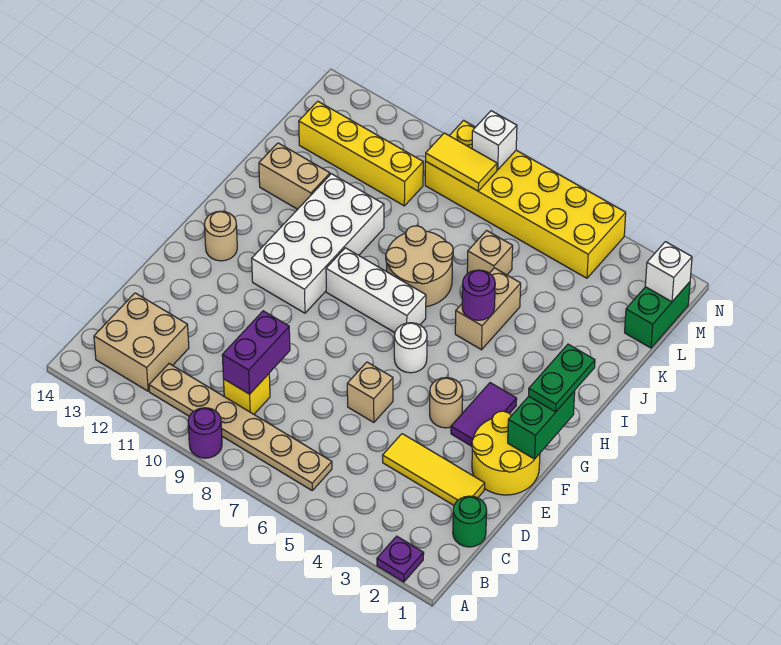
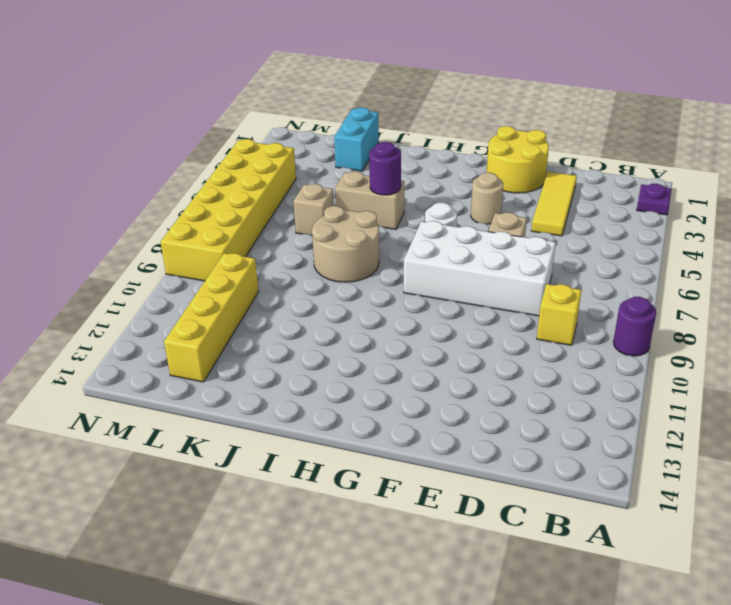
white 2x4 brick [404,221,556,316] -> white 2x4 brick moved to [252,174,384,313]
cyan 1x2 brick [334,108,379,171] -> none
none -> tan 1x6 plate [149,364,332,490]
none -> tan 2x2 brick [94,293,189,391]
none -> green 1x1 round brick [453,496,487,547]

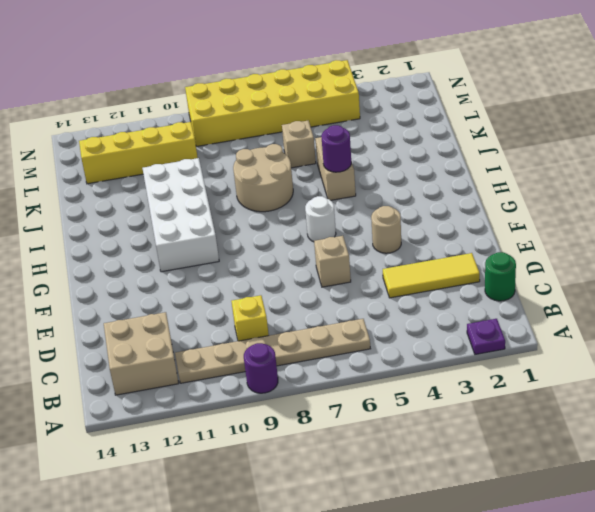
none -> yellow 2x2 round brick [472,411,540,495]
none -> purple 1x2 tile [451,383,517,446]
none -> tan 1x1 round brick [204,211,237,261]

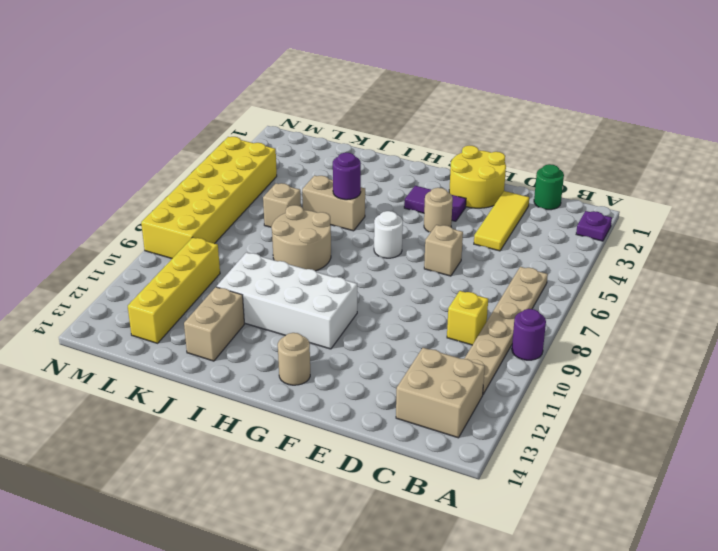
none -> white 1x3 brick [326,248,426,332]
none -> green 1x2 brick [625,282,690,348]
none -> purple 1x2 brick [222,311,290,394]

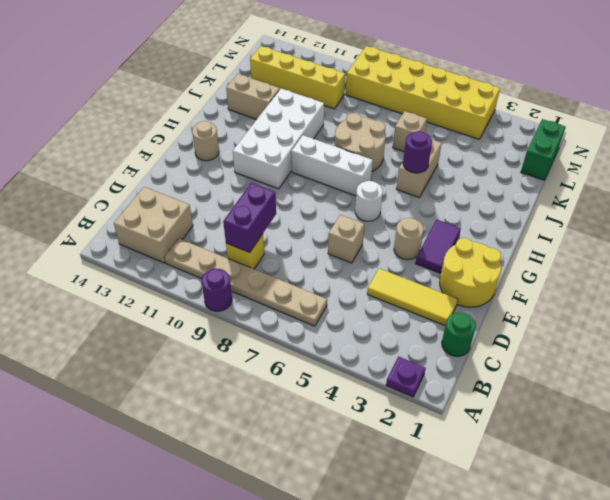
none -> green 1x2 brick [508,391,575,459]
none -> white 1x1 brick [645,242,692,302]
none -> yellow 1x2 tile [425,133,497,191]

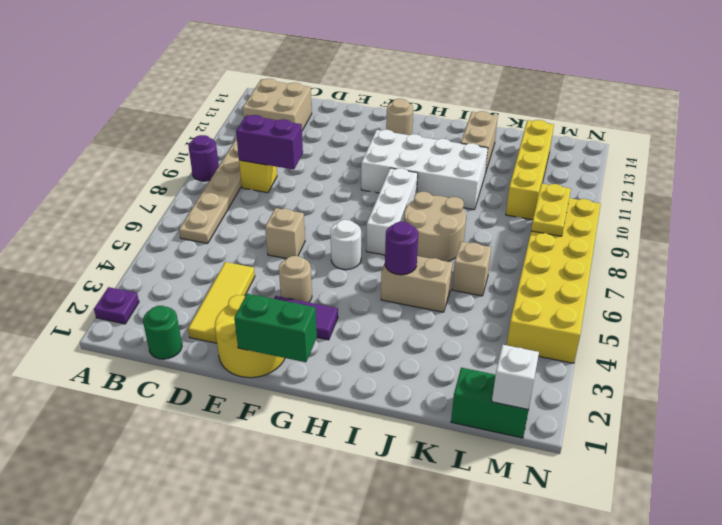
yellow 1x2 plate [531,184,571,236] -> yellow 1x2 tile [425,133,497,191]
none -> white 1x1 brick [472,111,517,170]
none -> green 1x2 plate [529,344,595,412]

